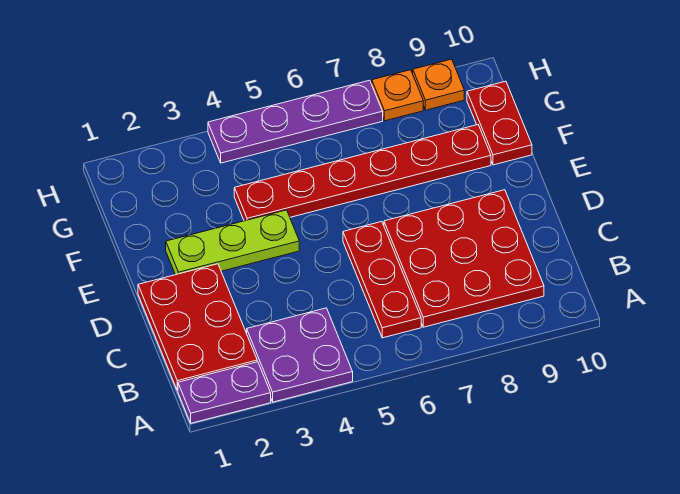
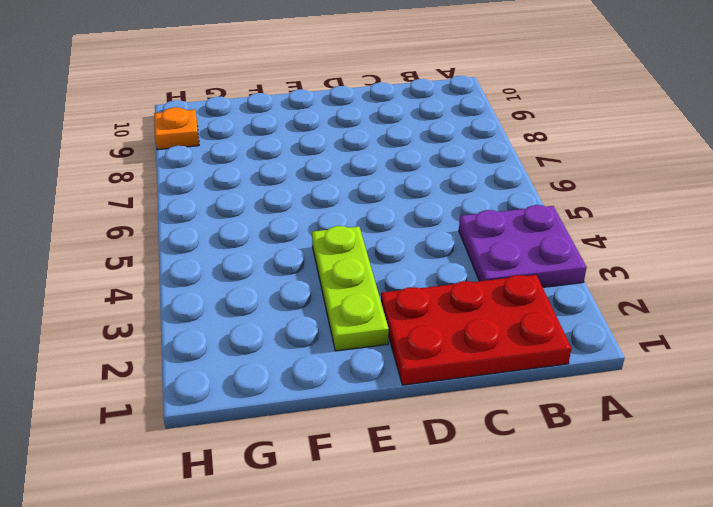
none -> purple 1x2 plate [178,362,271,423]
none -> red 1x3 plate [343,222,421,338]

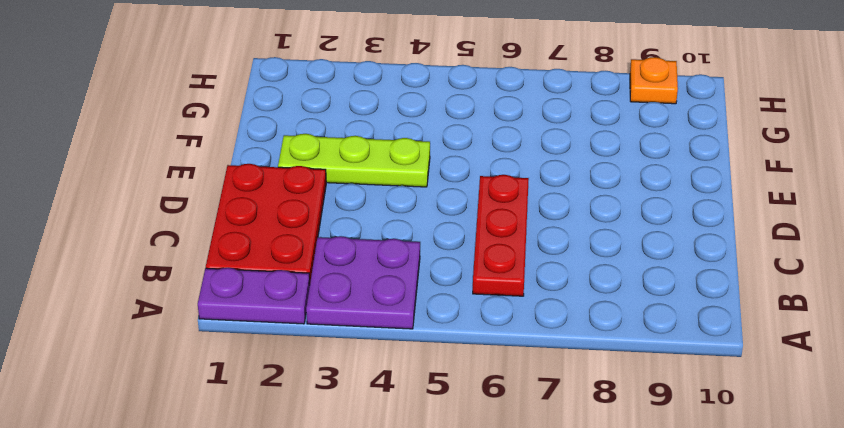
none -> red 3x3 plate [384,190,544,327]
none -> red 1x6 plate [234,125,491,221]

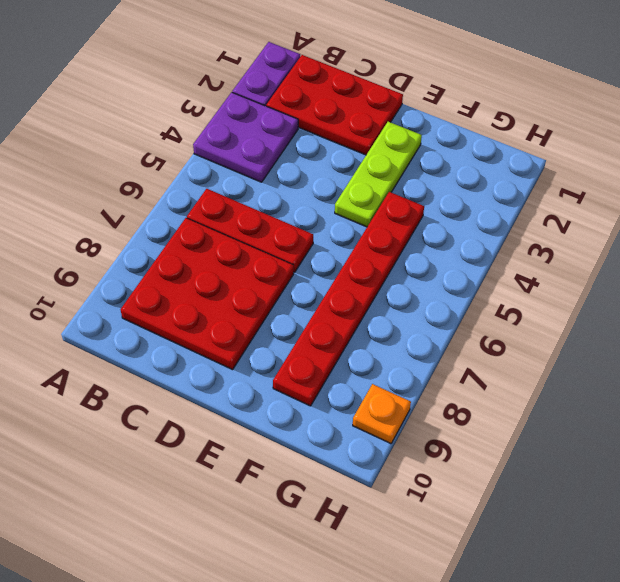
none -> red 1x2 plate [467,81,532,165]
none -> purple 1x4 plate [208,80,383,163]

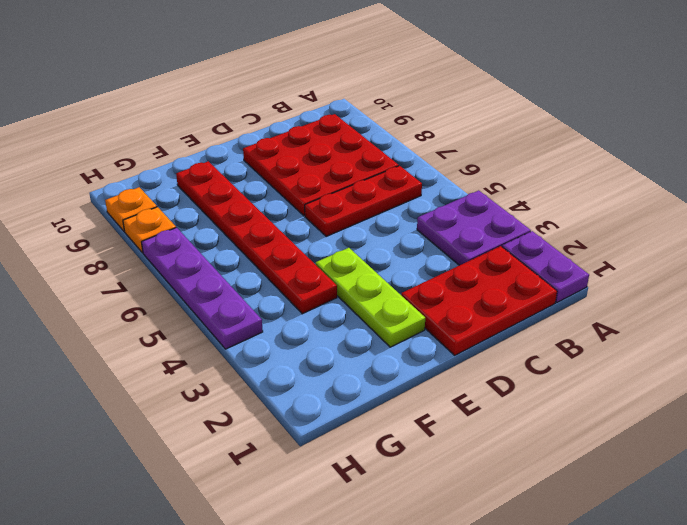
none -> red 1x2 plate [467,81,532,165]

